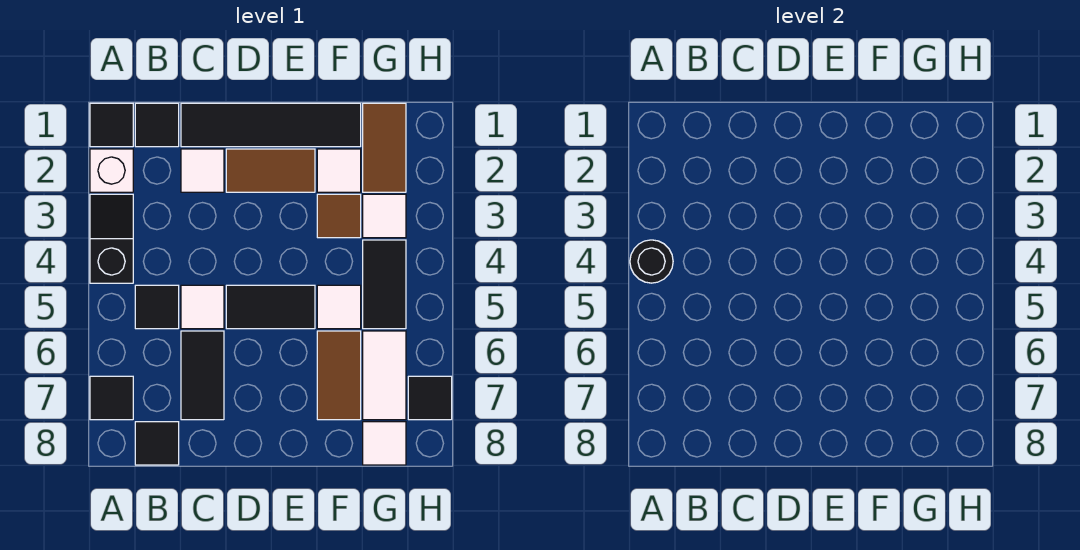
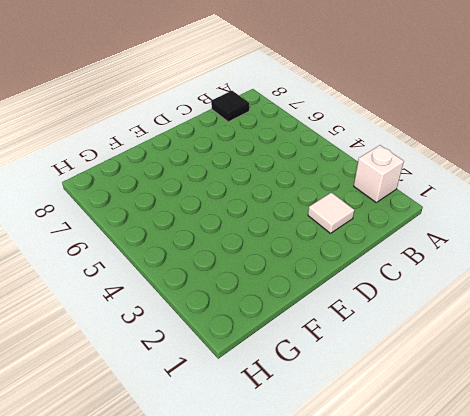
none -> black 1x1 tile [90,103,133,147]
none -> black 1x2 slope [90,194,133,283]
none -> black 1x1 tile [90,376,133,420]

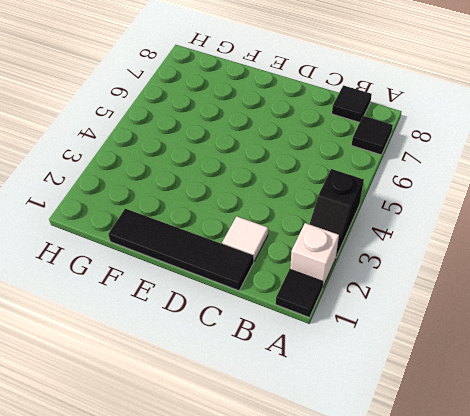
none -> black 1x1 tile [135,103,179,147]
none -> black 1x1 tile [135,285,179,329]
none -> white 1x1 tile [181,285,224,329]

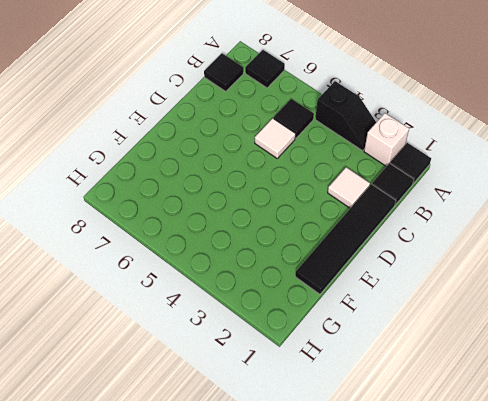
none -> black 1x2 tile [181,331,224,420]
none -> brown 1x2 tile [226,149,315,192]
none -> black 1x2 tile [226,285,315,329]

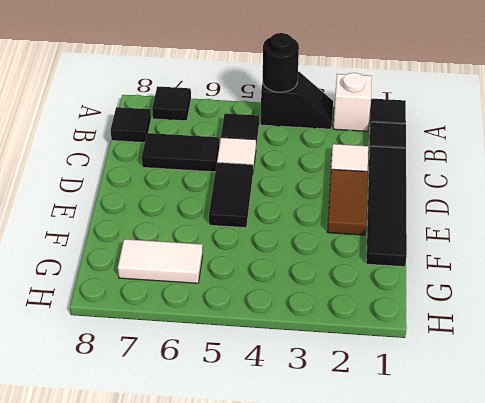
none -> white 1x1 tile [317,149,361,192]
none -> brown 1x1 tile [317,194,361,238]
none -> white 1x1 tile [317,285,361,329]

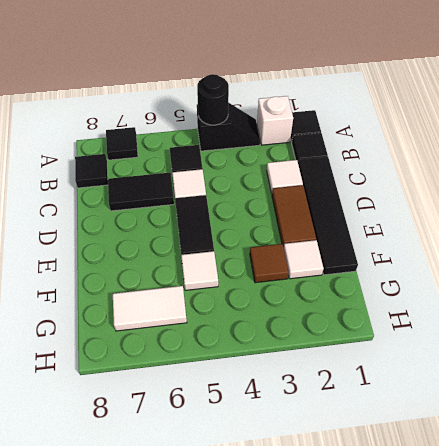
none -> brown 1x2 tile [317,331,361,420]
none -> brown 1x2 tile [363,103,406,192]
none -> white 1x1 tile [363,194,406,238]

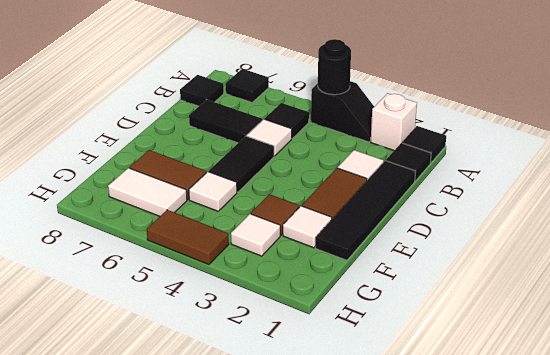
brown 1x2 tile [147,210,229,265] -> brown 1x2 tile moved to [363,103,406,192]
none -> black 1x2 tile [363,240,406,329]
none -> white 1x1 tile [363,422,406,465]
none -> black 1x1 tile [408,376,452,420]

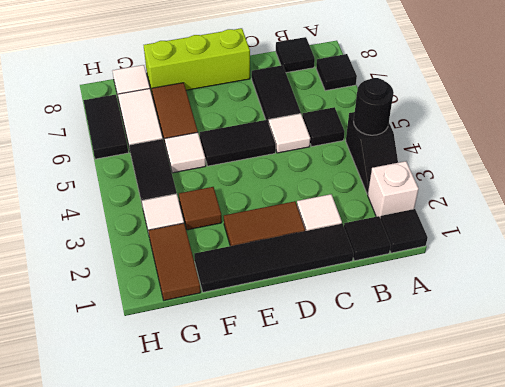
lime 1x3 brick [144,28,250,96] -> none
black 1x2 tile [83,95,128,159] -> black 1x1 tile [408,376,452,420]
none -> white 1x1 tile [317,149,361,192]

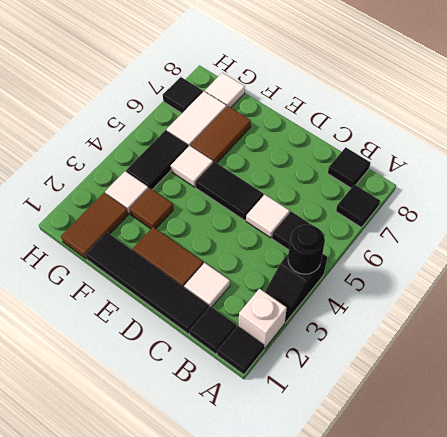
none -> black 1x2 tile [181,331,224,420]
none -> white 1x1 tile [317,149,361,192]

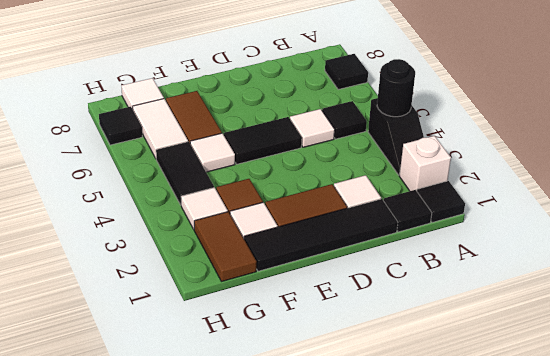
none -> black 1x1 tile [135,422,179,465]
none -> black 1x2 tile [181,331,224,420]

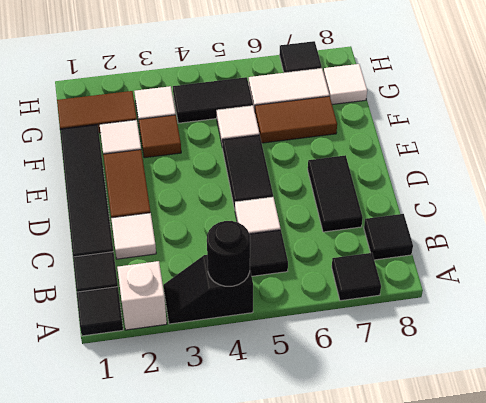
black 1x2 tile [308,155,363,232] -> black 1x2 tile turned to [181,331,224,420]

